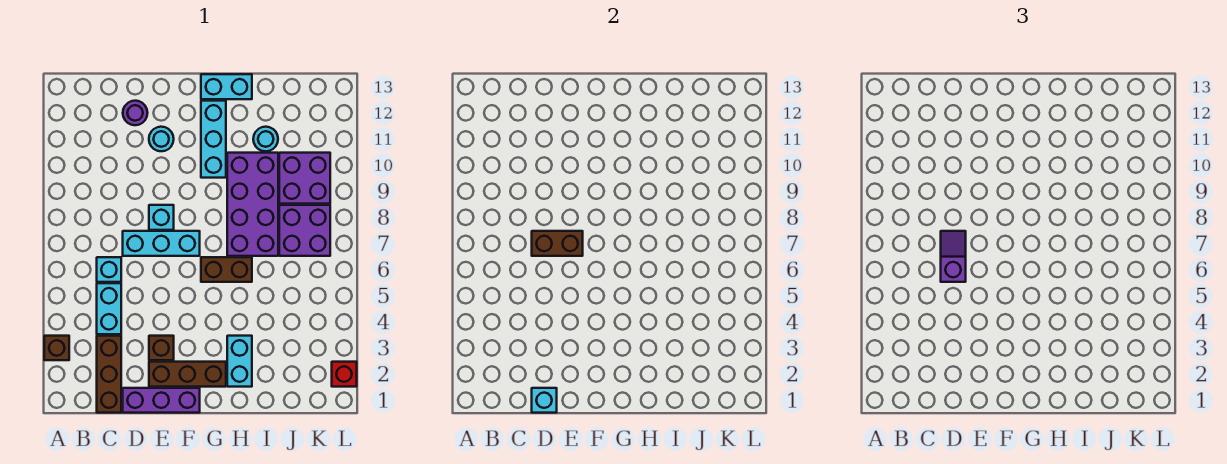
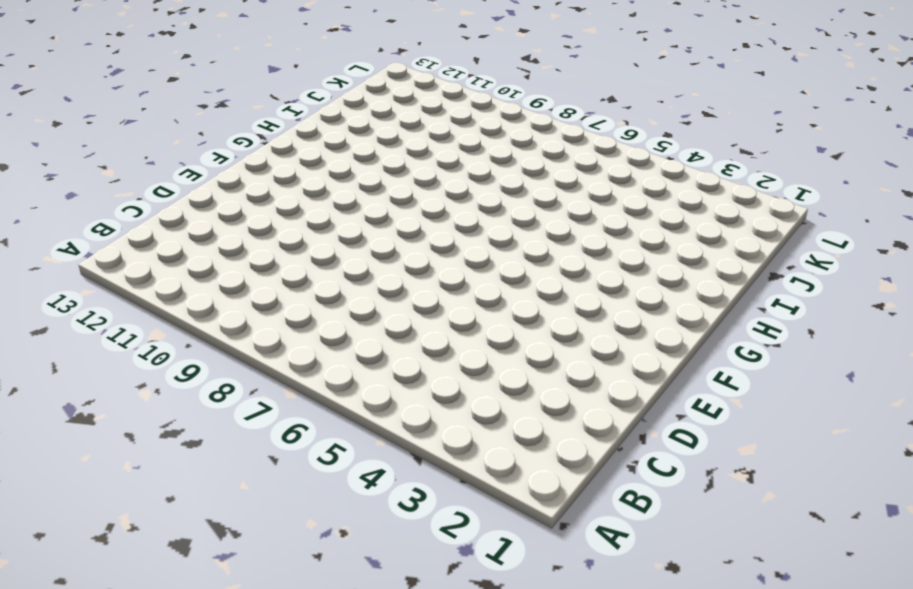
none -> brown 1x1 brick [44,336,69,360]
none -> brown 1x3 brick [97,336,121,413]
none -> cyan 1x2 brick [97,283,121,334]

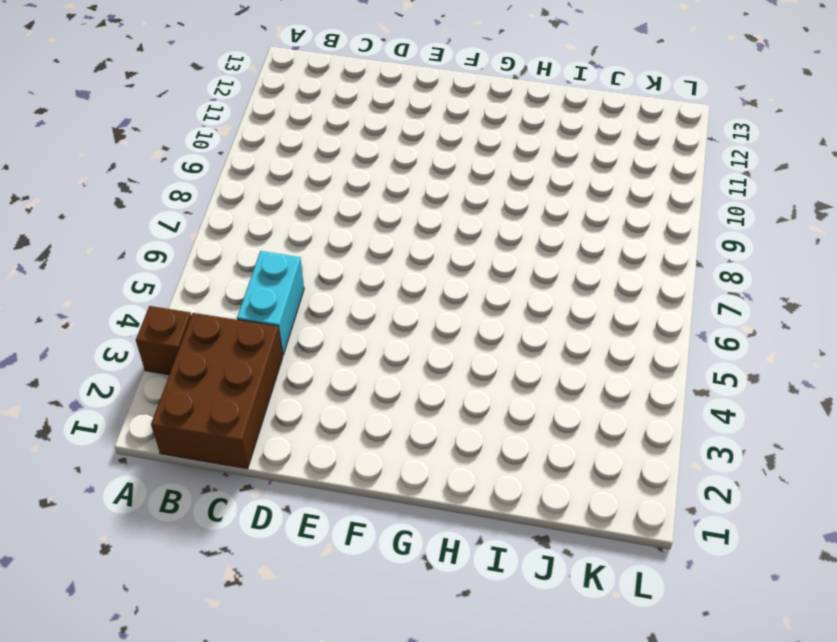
brown 2x3 brick [151,313,283,469] -> brown 1x3 brick [97,336,121,413]
none -> cyan 1x1 brick [97,257,121,282]
none -> purple 1x3 brick [123,388,200,413]
none -> cyan 1x3 brick [123,231,200,256]

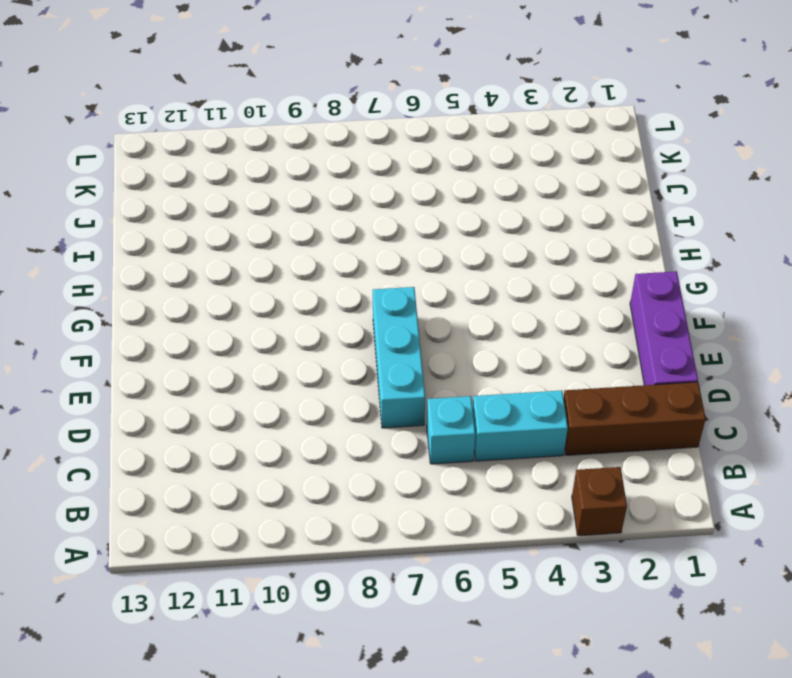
none -> purple 1x1 round brick [123,101,148,125]
none -> brown 1x3 brick [149,362,226,387]
none -> brown 1x1 brick [149,336,174,360]

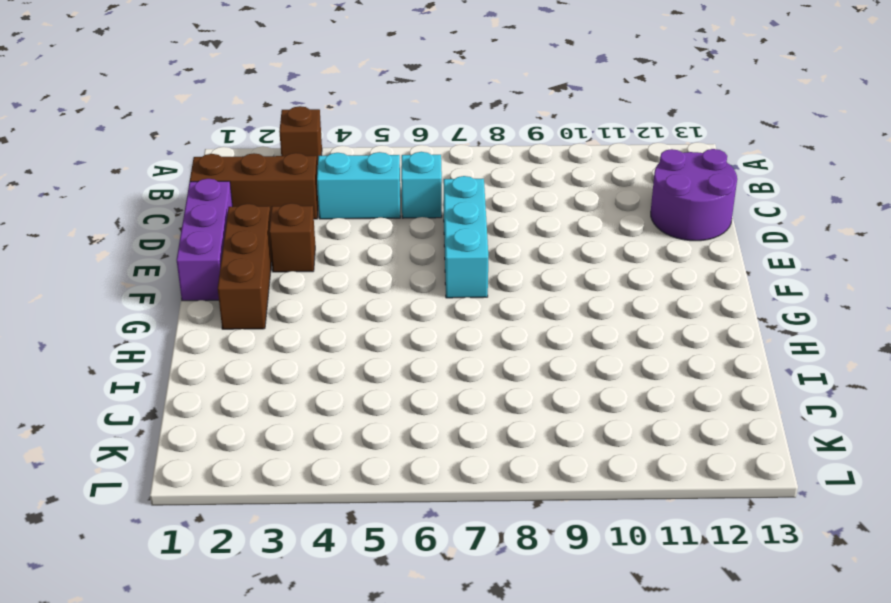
purple 2x2 round brick [651,149,737,241] -> purple 1x1 round brick [123,101,148,125]
none -> cyan 1x1 brick [149,205,174,230]
none -> cyan 1x1 round brick [149,127,174,151]
none -> brown 1x2 brick [201,257,252,282]

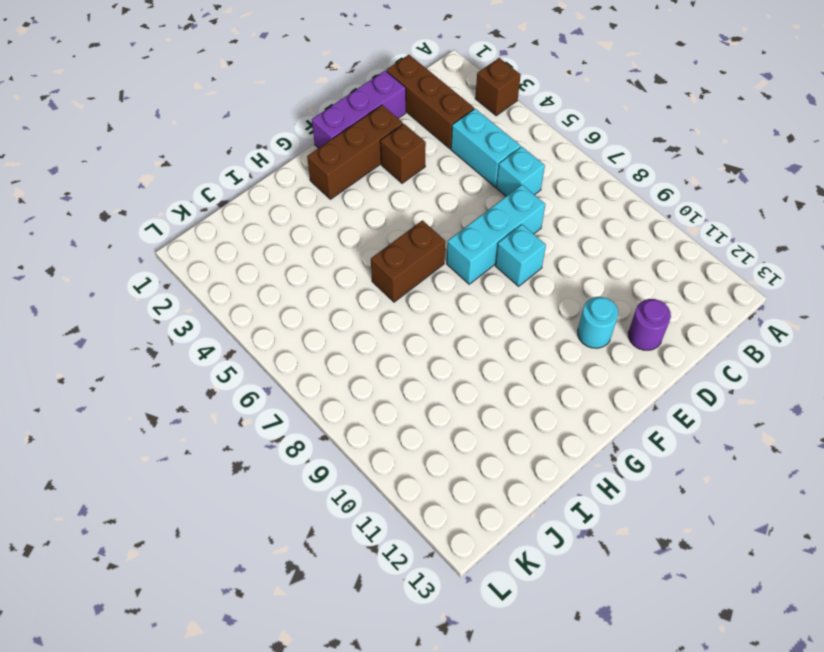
none -> cyan 1x3 brick [201,101,226,178]
none -> cyan 1x2 brick [201,74,252,99]
none -> cyan 1x2 brick [227,336,252,387]

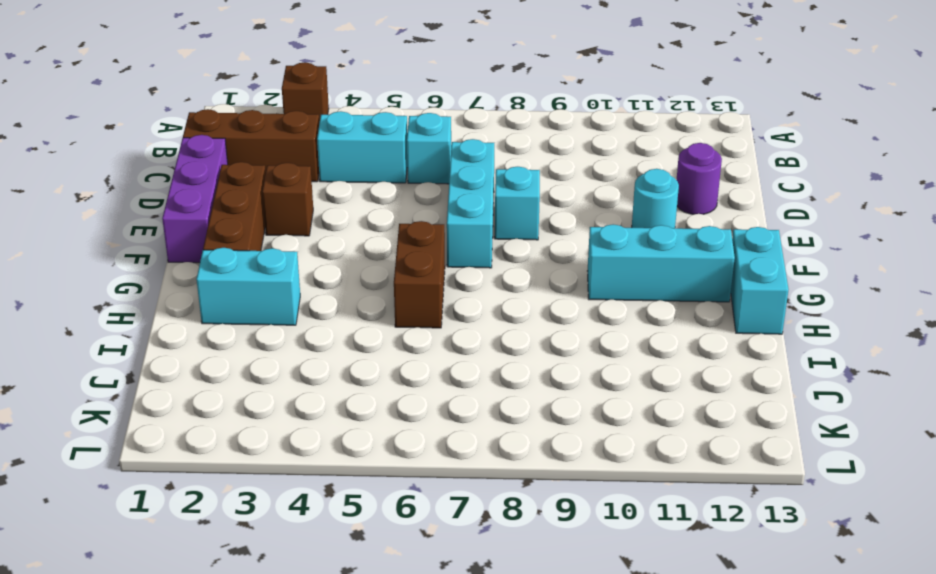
none -> purple 2x4 brick [227,153,278,256]
none -> cyan 1x1 round brick [253,127,278,151]
none -> purple 2x2 brick [279,205,330,256]

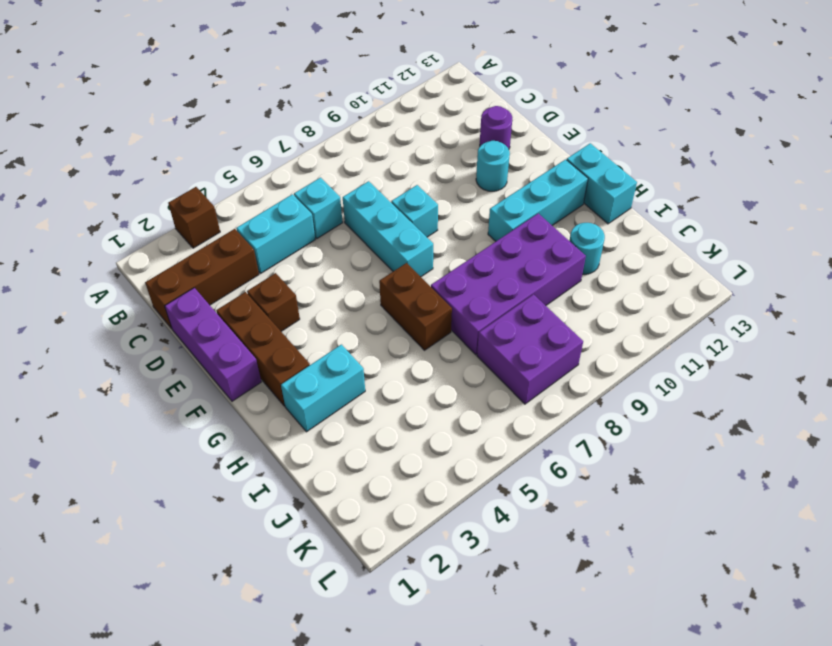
none -> purple 2x2 brick [279,153,330,204]
none -> red 1x1 brick [332,362,357,387]
none -> cyan 1x1 brick [532,388,557,413]

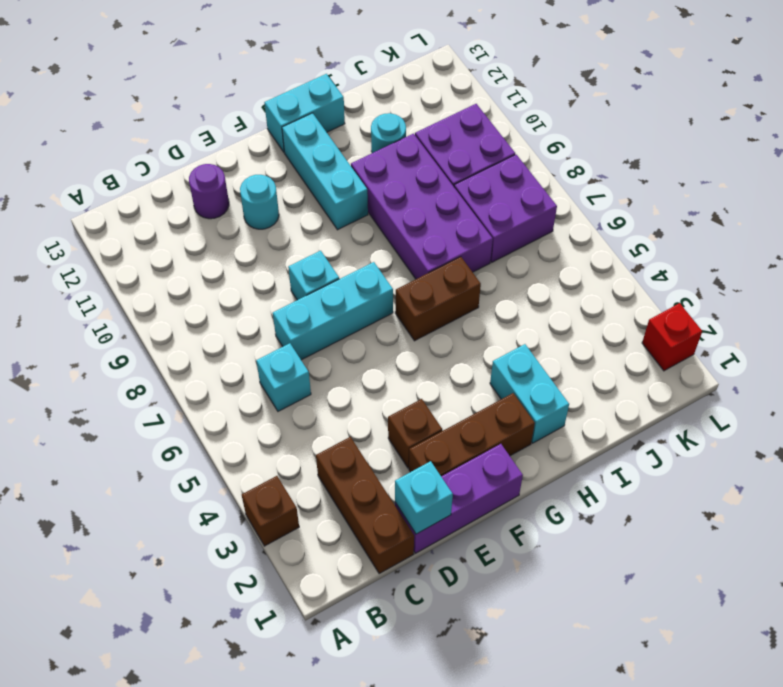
none -> cyan 1x2 brick [97,283,121,334]
none -> brown 1x2 brick [532,231,583,256]
none -> purple 1x2 slope [941,231,966,282]

